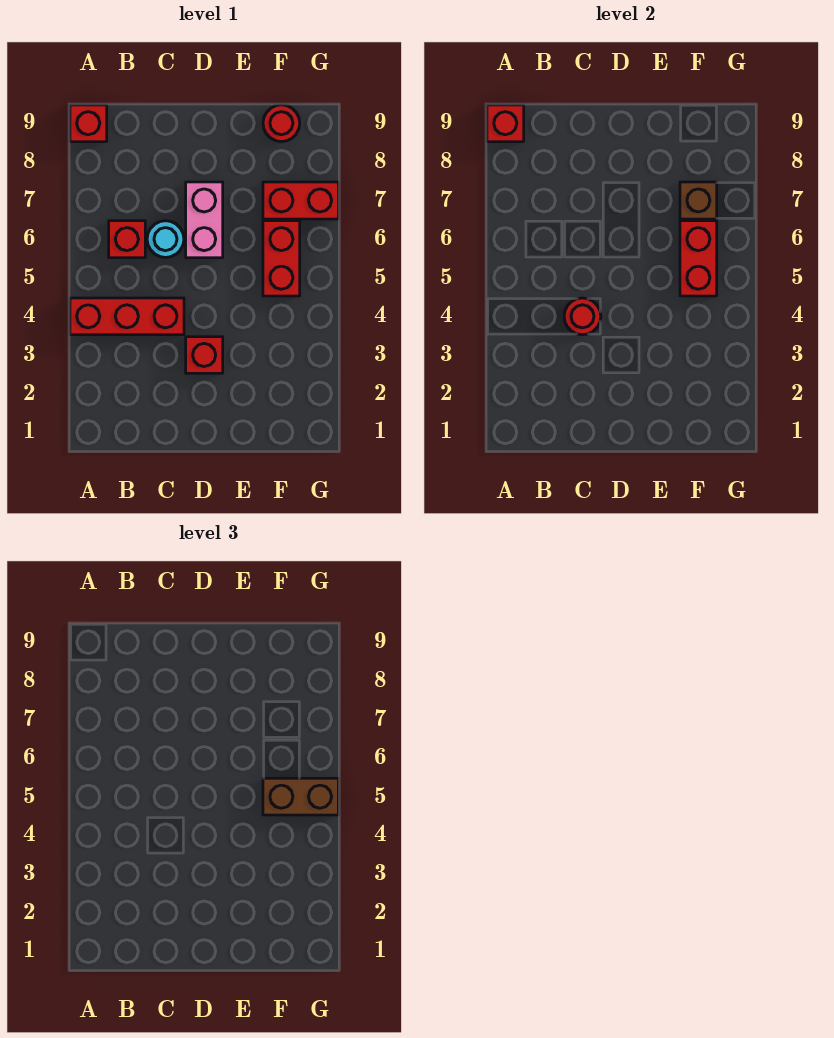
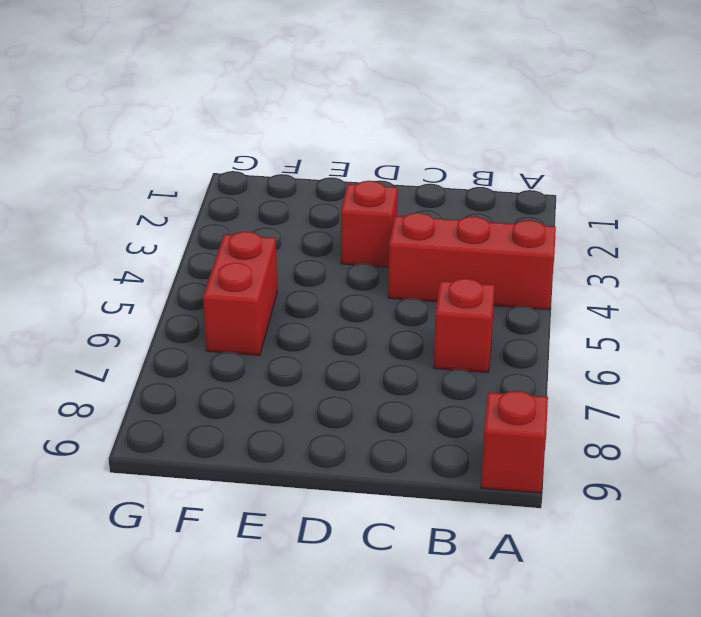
none -> cyan 1x1 round brick [147,221,184,257]
none -> pink 1x2 brick [186,182,223,258]
none -> red 1x2 brick [263,182,338,219]

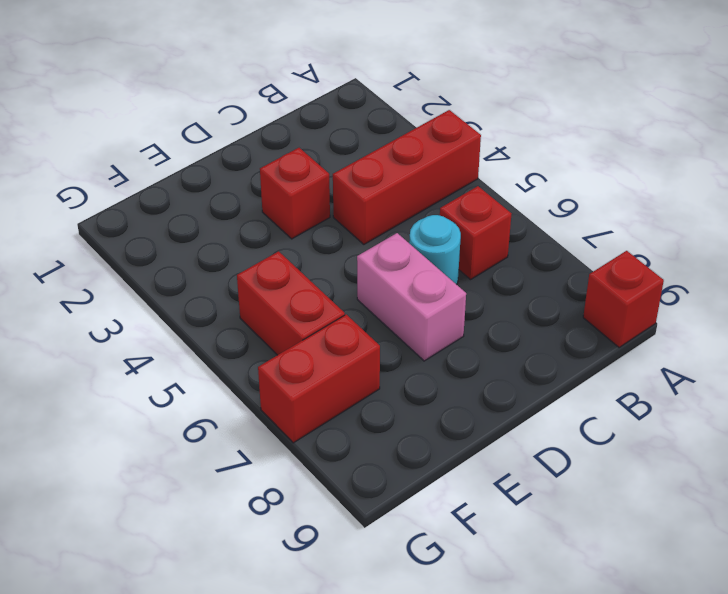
none -> red 1x1 round brick [263,105,300,142]
none -> red 1x1 brick [487,105,524,142]
none -> red 1x1 round brick [564,298,601,335]

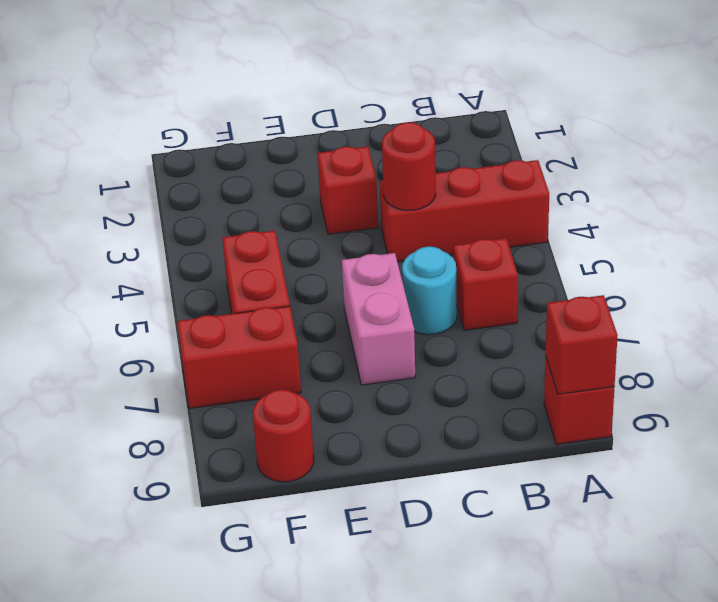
none -> red 1x2 brick [680,221,717,296]
none -> brown 1x1 brick [680,182,717,219]
none -> brown 1x2 brick [263,778,338,815]

